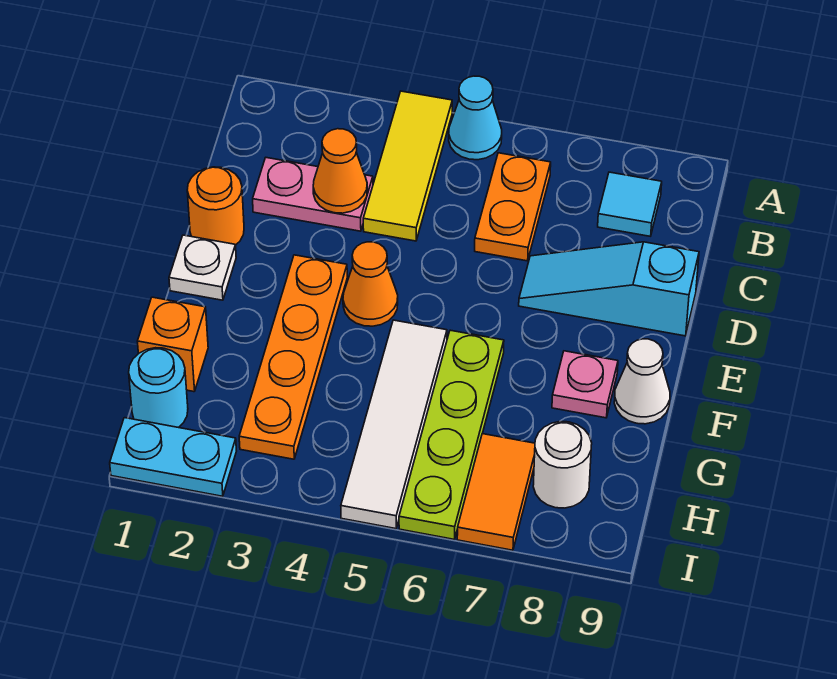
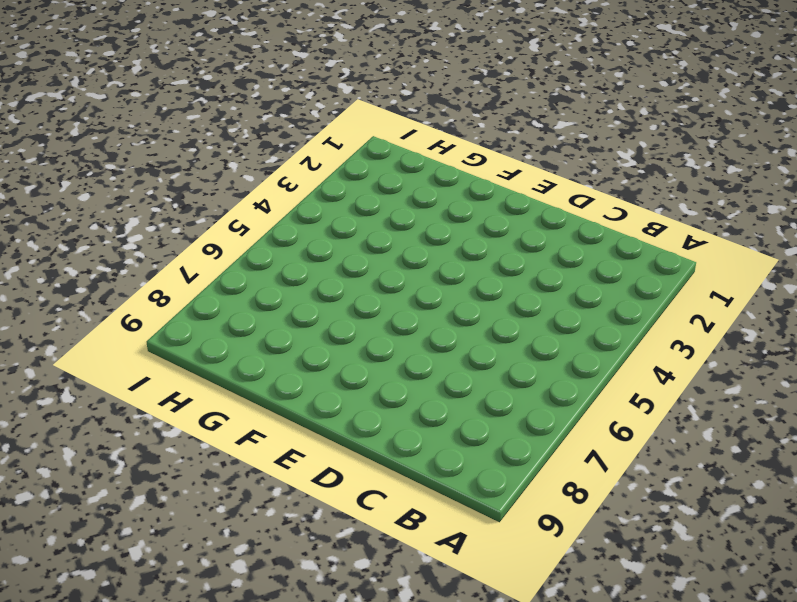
none -> yellow 1x3 tile [363,91,452,241]
none -> cyan 1x1 cone [449,76,502,160]
none -> orange 1x2 plate [475,153,551,261]

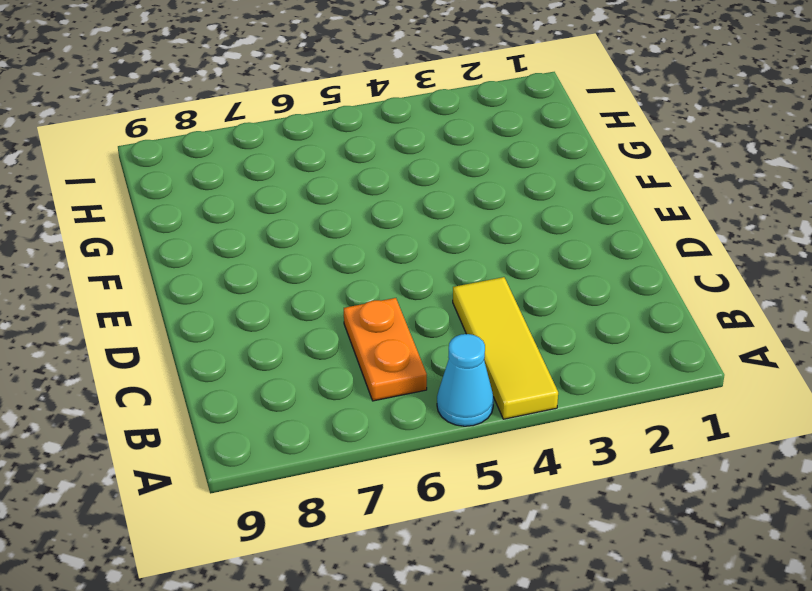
none -> cyan 1x1 tile [598,172,662,236]
none -> pink 1x2 plate [253,158,373,231]
none -> orange 1x1 round brick [187,167,244,245]

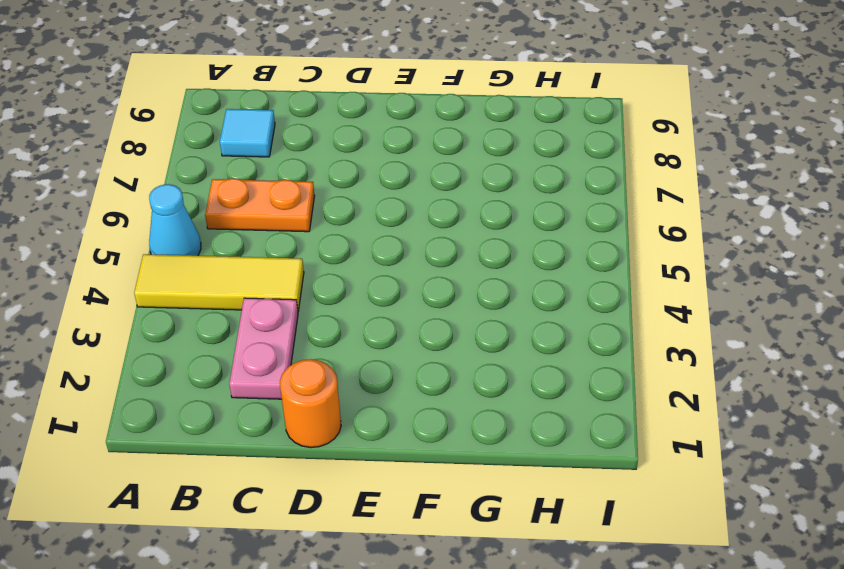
none -> cyan 1x3 slope [519,242,699,336]
none -> white 1x1 plate [169,235,236,300]
none -> orange 1x4 plate [239,255,347,459]

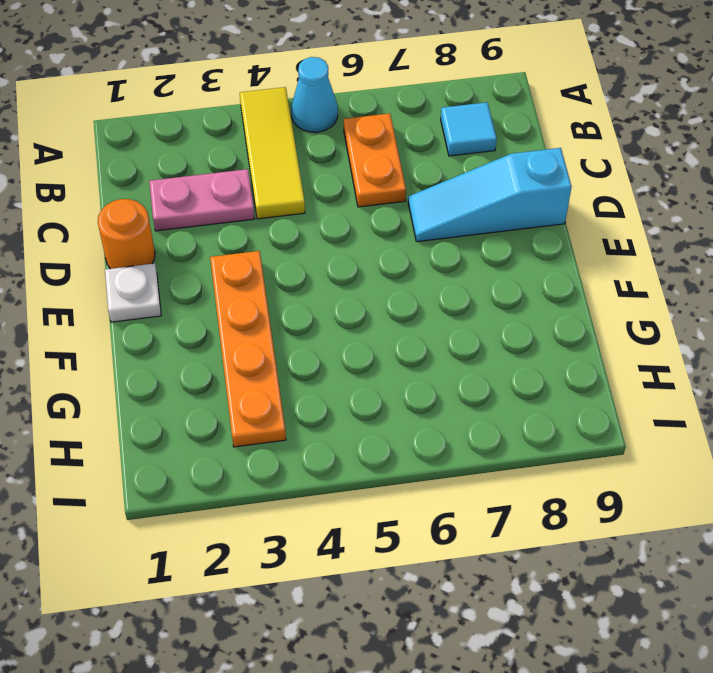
none -> orange 1x1 cone [343,242,398,326]
none -> white 1x4 tile [341,320,447,529]
none -> lime 1x4 plate [399,330,504,539]

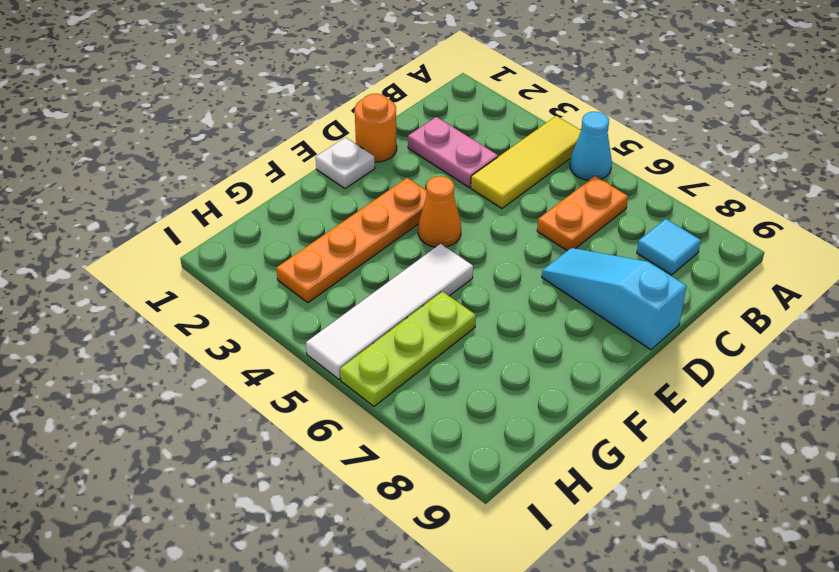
lime 1x3 plate [340,291,476,406] -> lime 1x4 plate [399,330,504,539]
none -> pink 1x1 plate [552,351,618,418]
none -> white 1x1 cone [614,339,670,424]
none -> orange 1x1 brick [137,297,208,392]

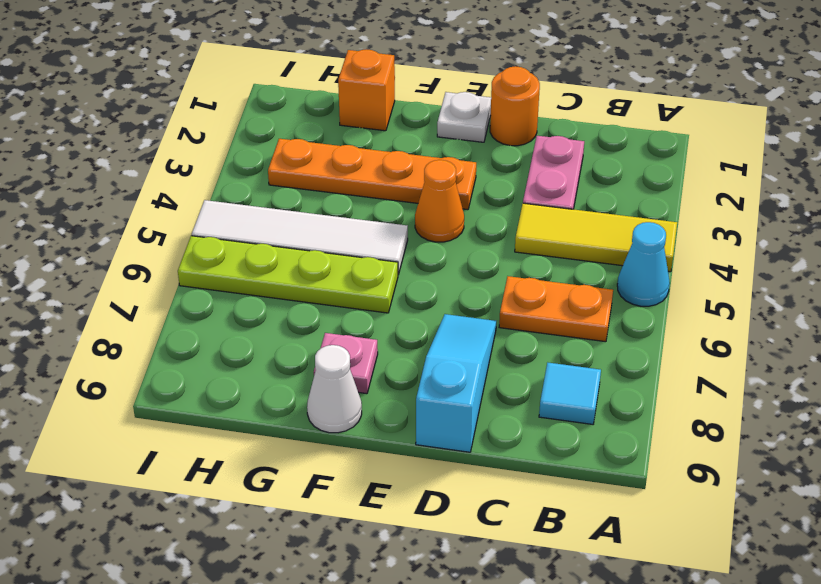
none -> cyan 1x1 round brick [129,348,188,428]
none -> orange 1x2 tile [457,434,535,550]
none -> white 1x1 round brick [533,422,592,508]

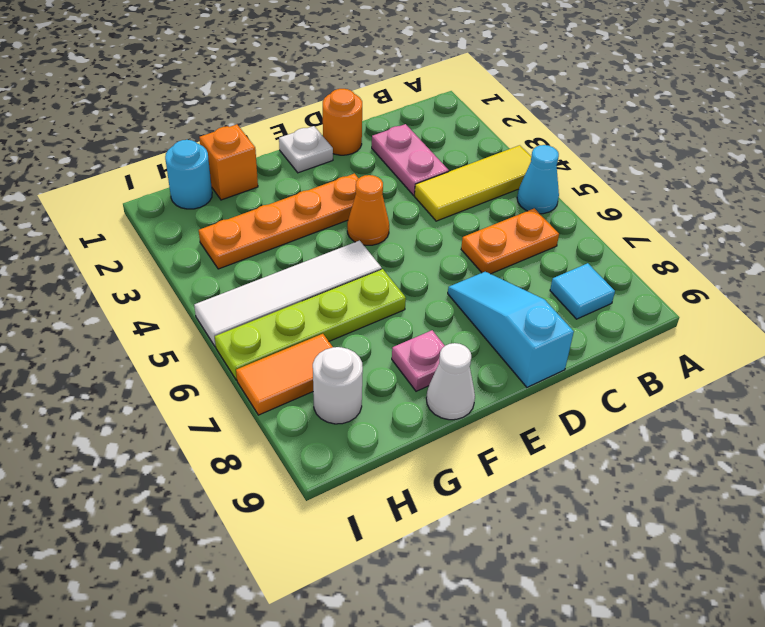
none -> cyan 1x2 plate [110,418,236,496]
none -> orange 1x1 cone [313,129,367,213]

